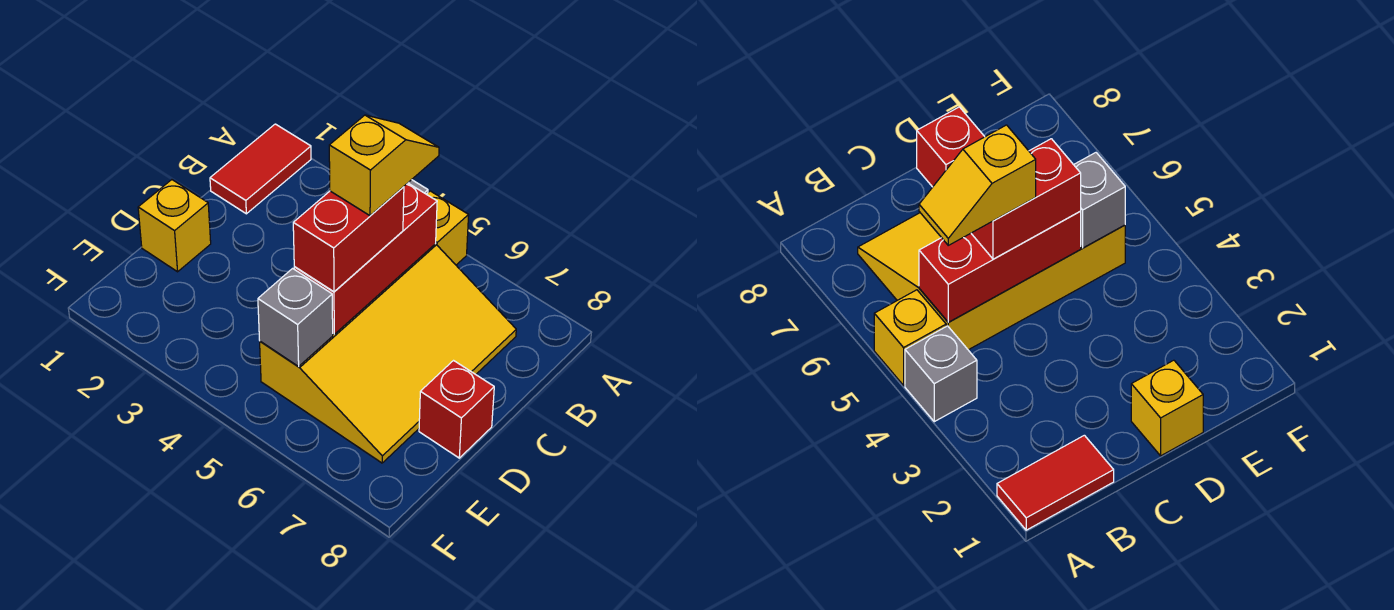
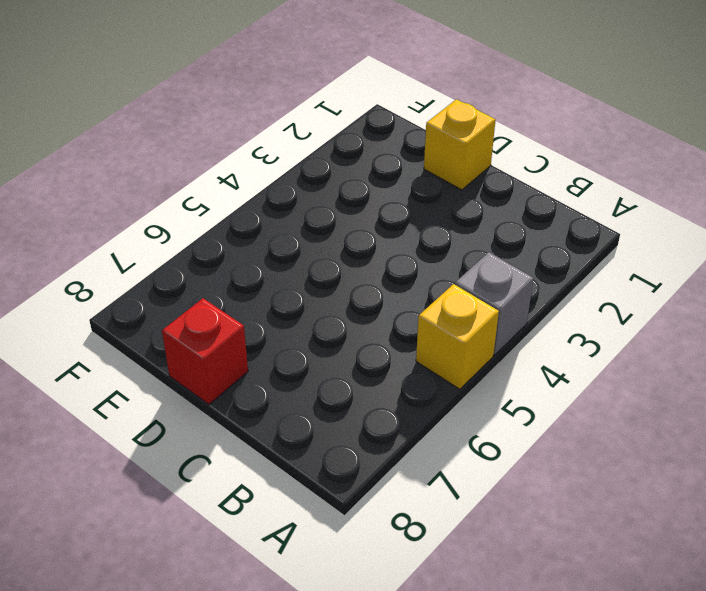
none -> red 1x2 tile [210,124,311,214]
none -> yellow 3x4 slope [260,244,516,463]

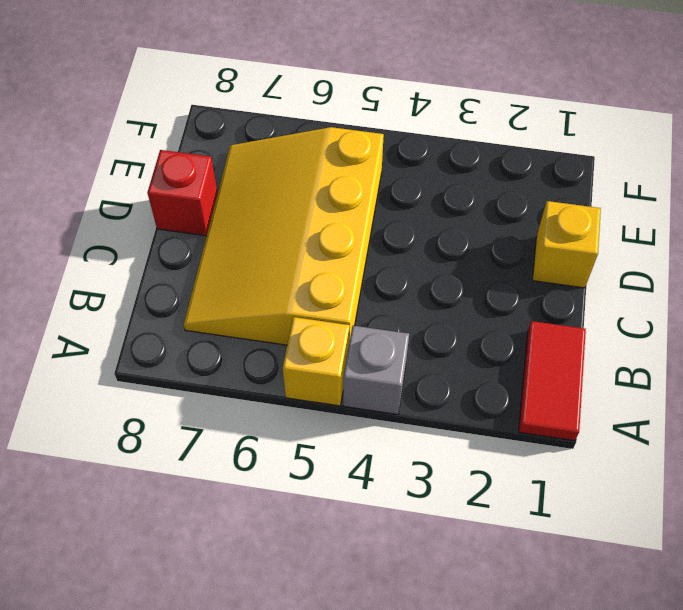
none -> red 1x3 brick [294,183,437,334]
none -> grey 1x1 brick [258,268,333,366]

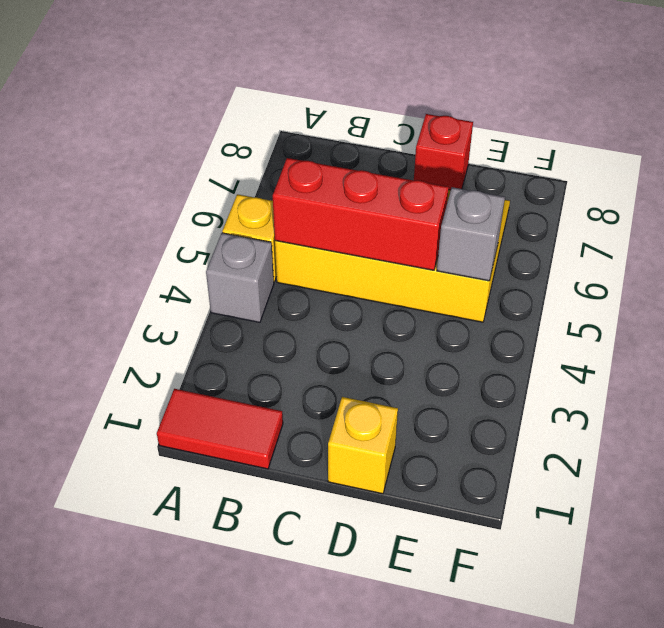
none -> red 1x2 brick [293,187,404,292]
none -> yellow 1x2 slope [329,115,439,216]

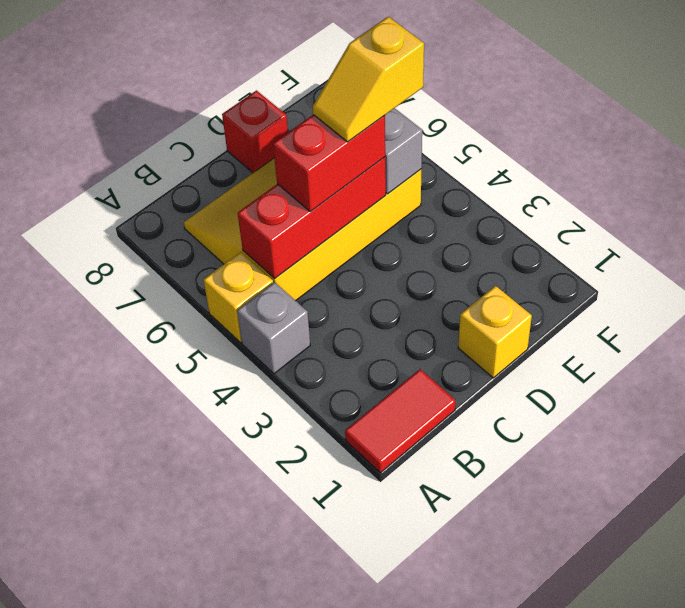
yellow 1x2 slope [313,17,424,142] -> yellow 1x2 slope moved to [329,115,439,216]

